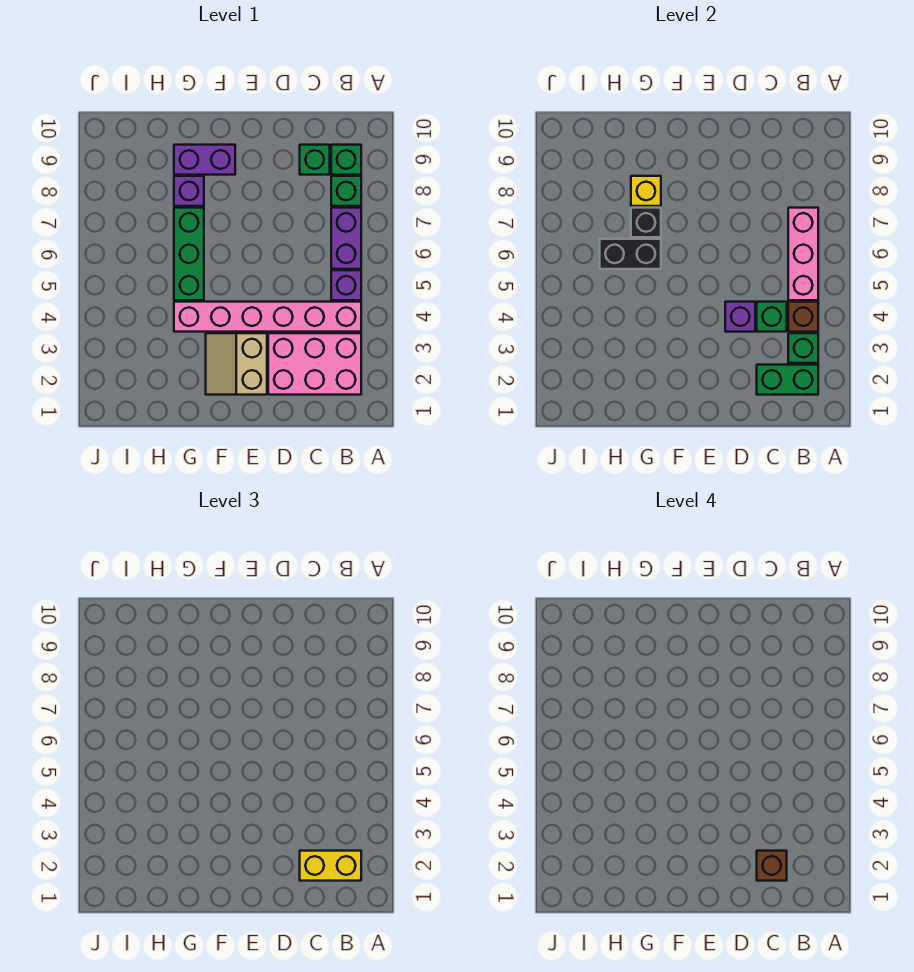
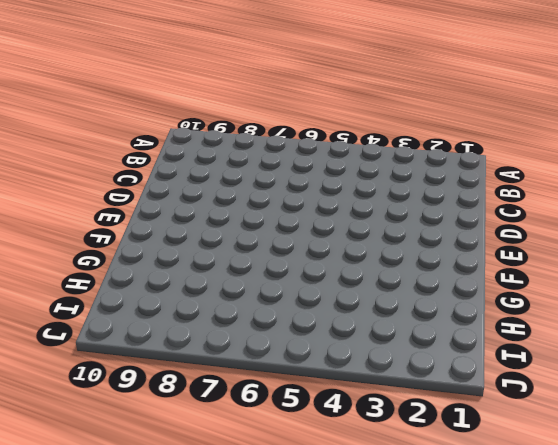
none -> pink 2x3 brick [268,333,361,395]
none -> pink 1x6 brick [174,302,361,332]
none -> purple 1x1 brick [331,270,361,300]

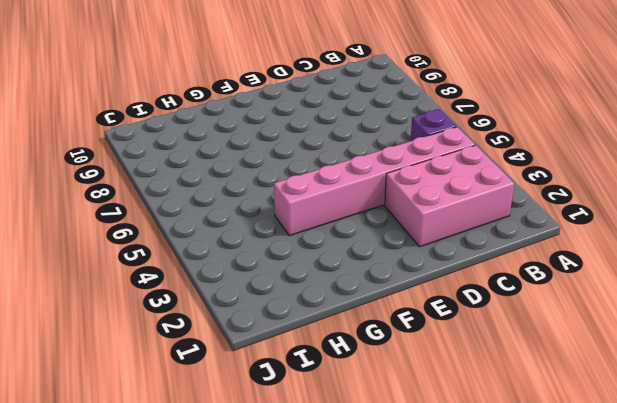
none -> purple 1x2 brick [331,208,361,269]
none -> green 1x1 brick [331,176,361,206]
none -> green 1x1 brick [331,145,361,175]

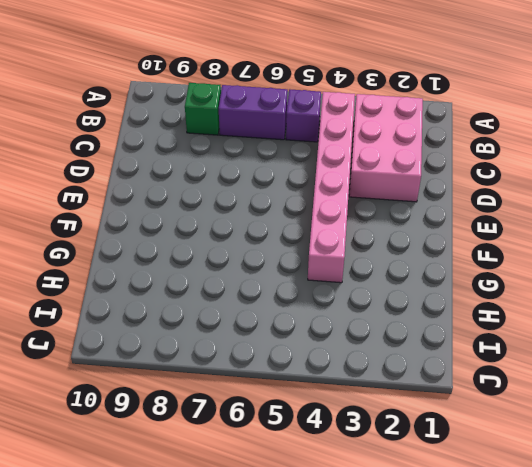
none -> green 1x1 brick [331,145,361,175]
none -> green 1x1 brick [300,145,330,175]
none -> tan 2x2 slope [206,333,267,395]

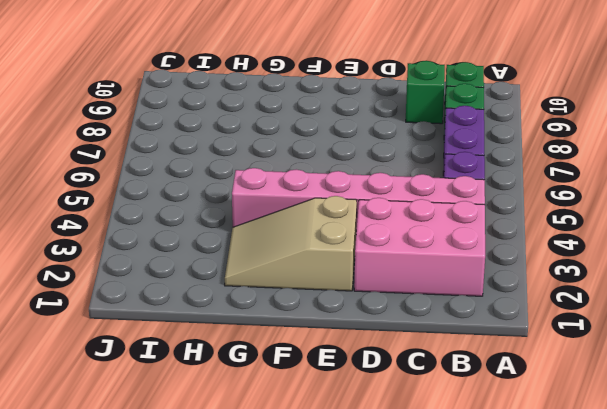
tan 2x3 slope [225,196,357,291] -> tan 2x2 slope [206,333,267,395]
none -> purple 1x2 brick [174,145,235,175]
none -> green 1x3 brick [174,208,204,300]
none -> purple 1x1 brick [174,176,204,206]

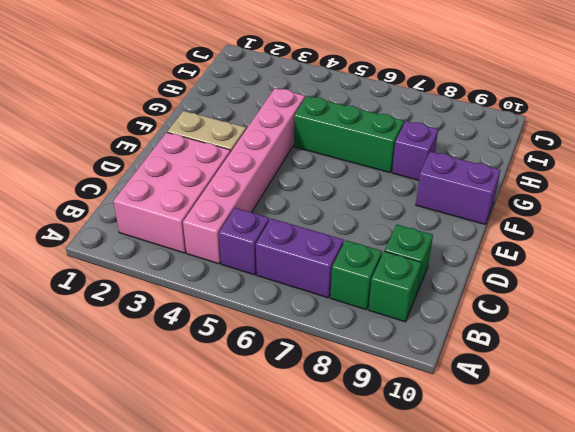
purple 1x2 brick [416,152,501,224] -> purple 1x2 brick turned to [174,145,235,175]
none -> green 1x2 brick [757,365,818,395]
none -> green 1x1 brick [788,333,818,363]
none -> brown 1x1 brick [788,302,818,332]

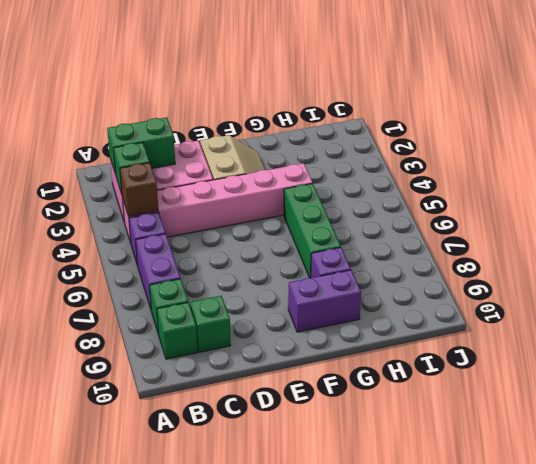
none -> pink 1x3 brick [788,208,818,300]
none -> green 1x1 brick [757,302,787,332]
none -> purple 1x1 brick [725,302,755,332]

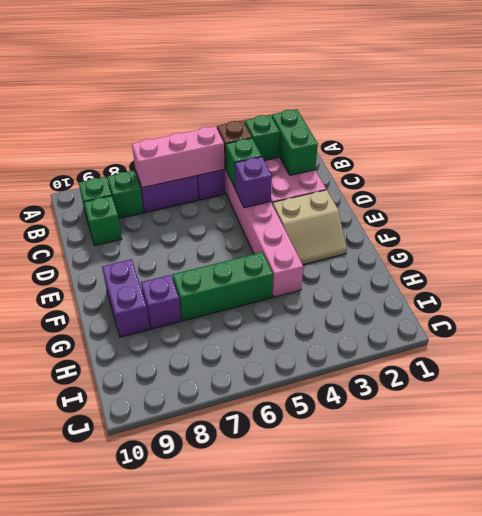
none -> black 1x2 brick [600,239,661,269]
none -> black 1x1 brick [631,208,661,237]
none -> yellow 1x1 brick [631,176,661,206]

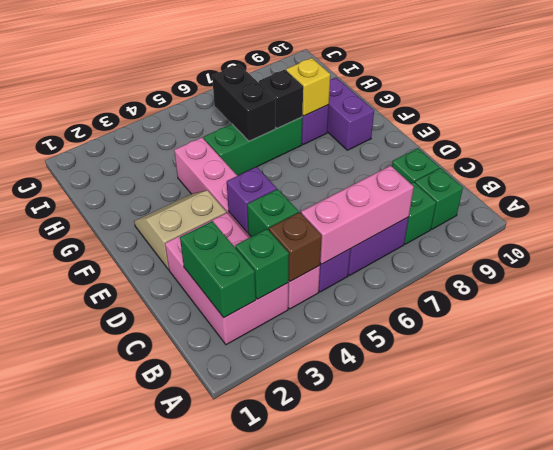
none -> yellow 1x2 brick [300,851,361,881]
none -> brown 1x1 brick [757,851,787,881]

